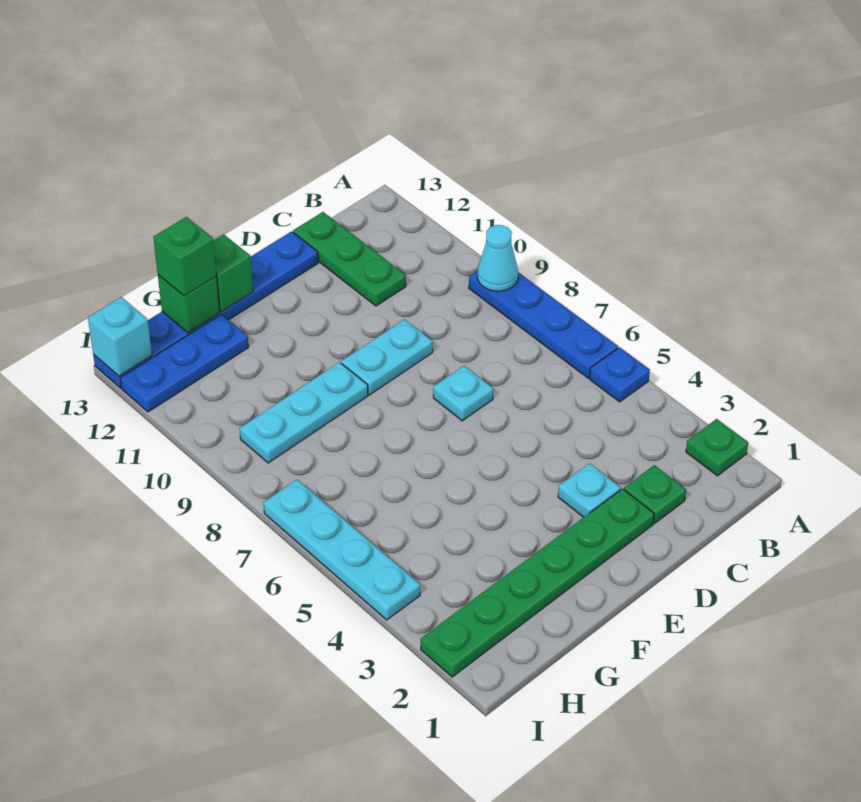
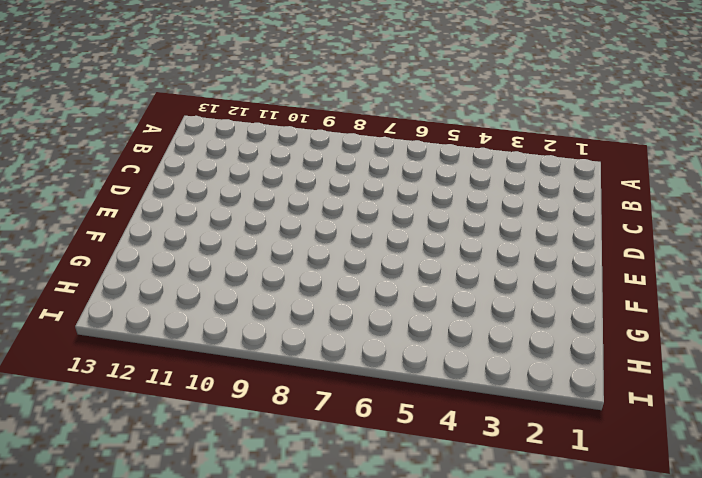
none -> green 1x1 plate [686,419,748,476]
none -> blue 1x1 plate [590,347,650,402]
none -> blue 1x4 plate [469,271,618,378]

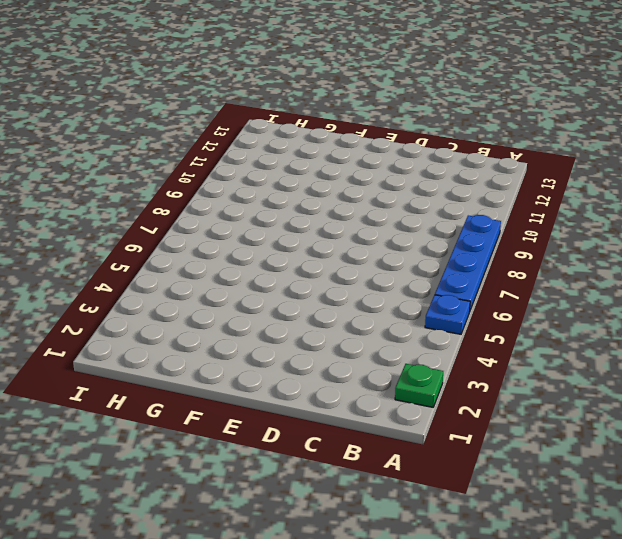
none -> green 1x1 plate [624,465,686,523]
none -> green 1x3 plate [293,212,406,306]
none -> green 1x6 plate [421,489,654,677]

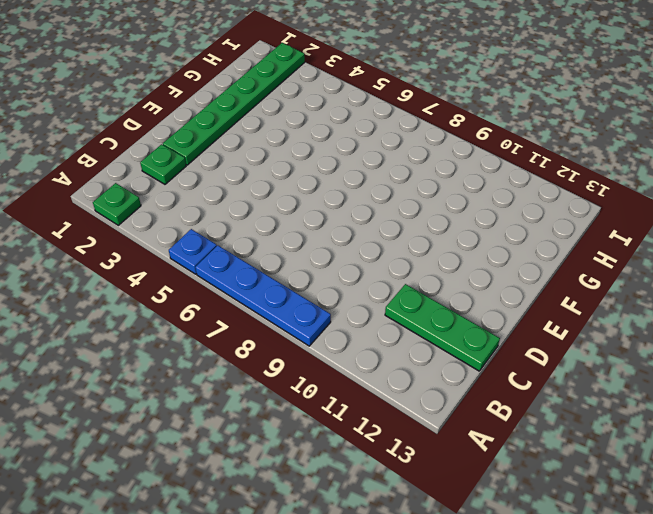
none -> cyan 1x1 plate [558,463,621,517]
none -> cyan 1x1 plate [433,366,493,421]
none -> cyan 1x2 plate [341,319,433,395]

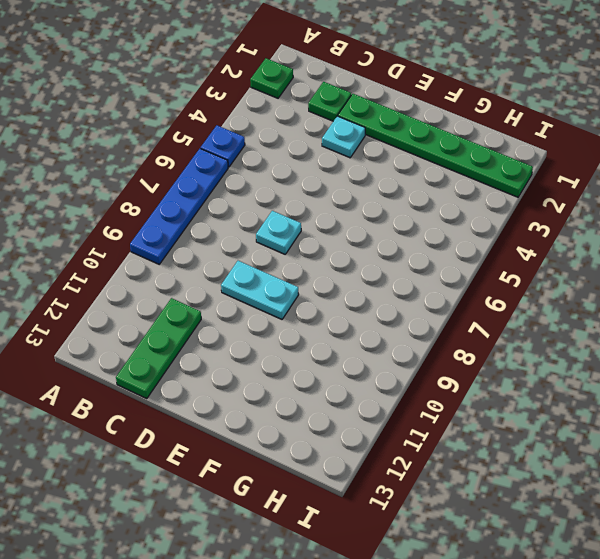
none -> blue 1x6 plate [93,231,318,388]
none -> cyan 1x3 plate [240,362,368,463]
none -> blue 1x3 plate [120,314,249,412]

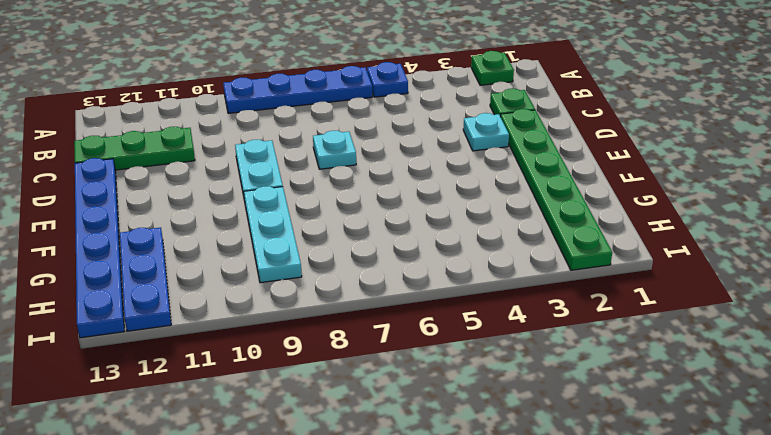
none -> cyan 1x4 plate [264,480,420,620]
none -> cyan 1x1 cone [478,225,518,291]
none -> green 1x1 brick [213,234,253,312]

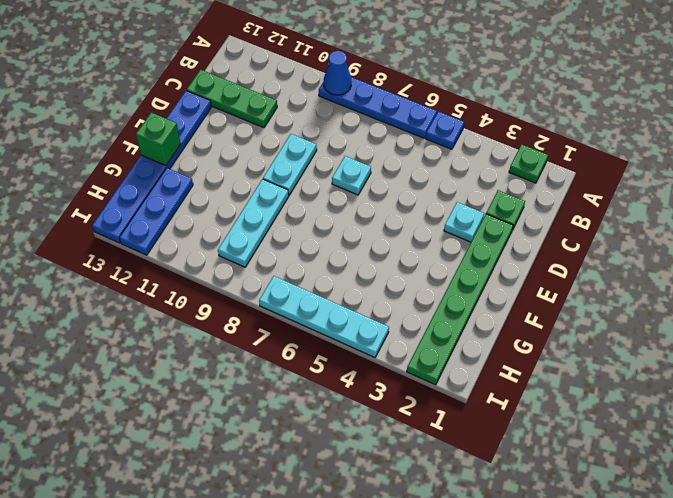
blue 1x1 cone [324,51,352,95] -> cyan 1x1 cone [478,225,518,291]
none -> green 1x1 brick [158,275,220,333]
none -> cyan 1x1 brick [88,297,152,376]
none -> green 1x1 brick [153,217,217,296]

